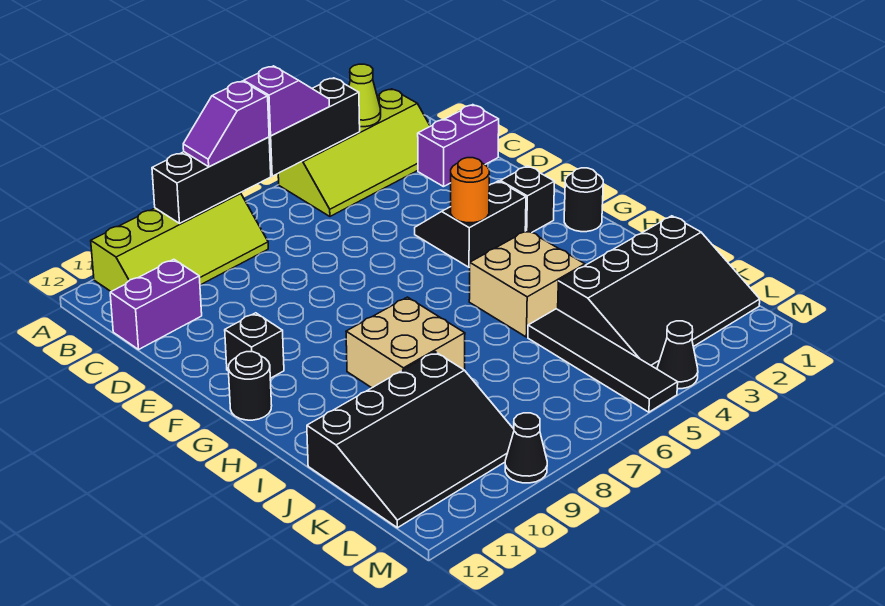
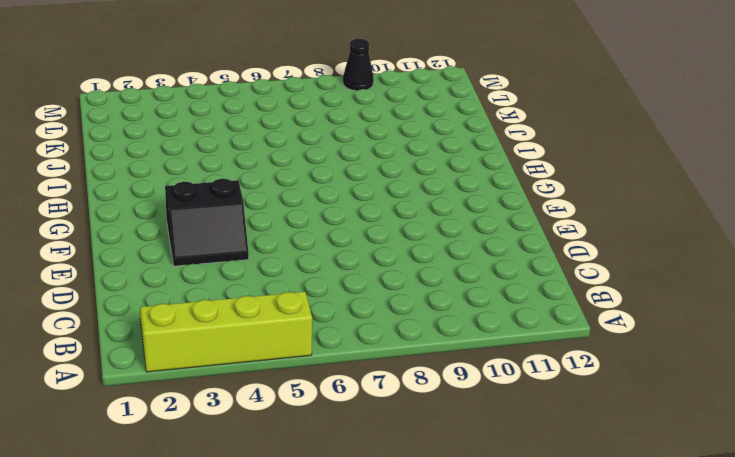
none -> lime 2x4 slope [91,193,268,291]
none -> purple 1x2 brick [418,105,499,187]
none -> purple 1x2 brick [110,259,202,349]

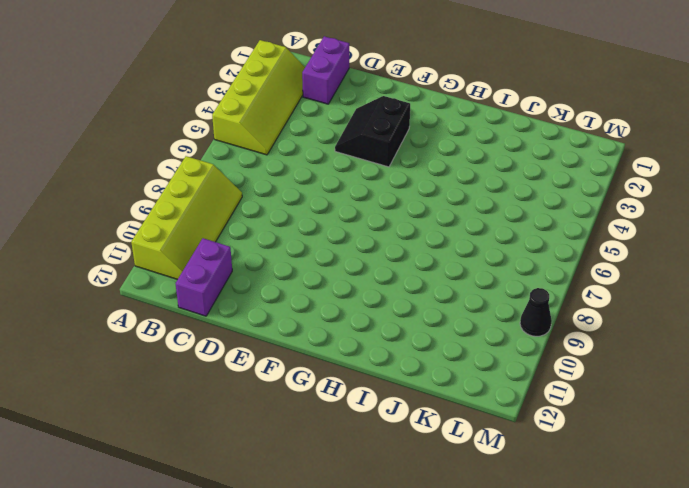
none -> black 1x1 brick [500,166,555,232]
none -> black 1x1 brick [225,313,284,378]
none -> black 1x1 round brick [564,168,603,232]

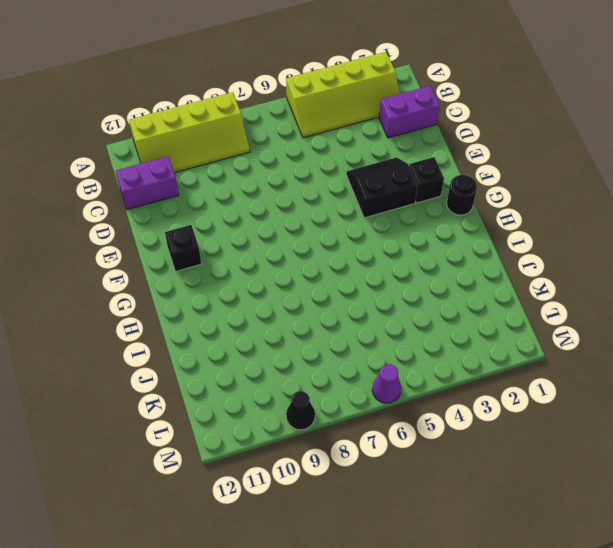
purple 1x1 cone [372,364,401,403] -> none
none -> black 1x1 round brick [228,352,272,420]
none -> tan 2x2 brick [469,230,585,337]
none -> tan 2x2 brick [346,297,465,388]

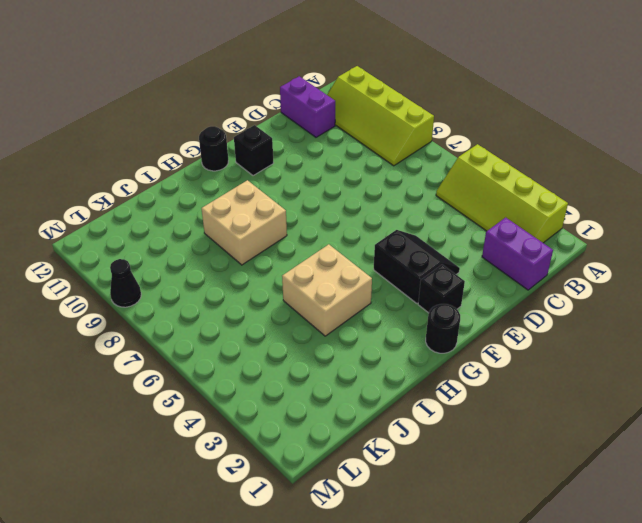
none -> black 3x4 slope [558,216,760,369]
none -> black 1x4 tile [528,309,678,412]
none -> black 3x4 slope [307,352,514,528]

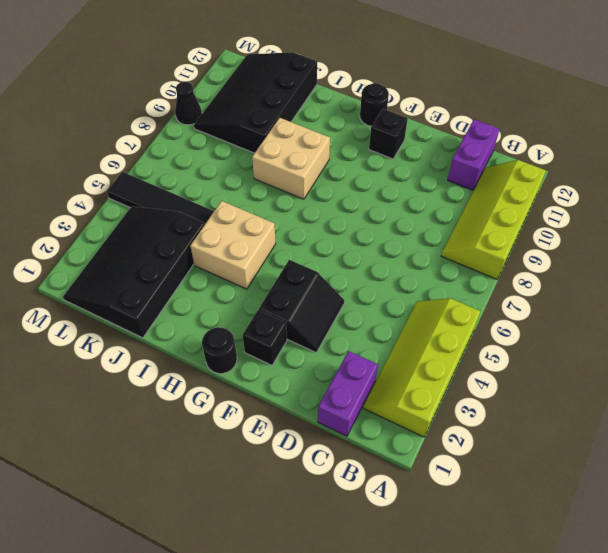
none -> black 1x1 cone [657,321,698,389]
none -> lime 1x1 cone [349,64,381,127]
none -> black 1x3 brick [269,78,360,176]

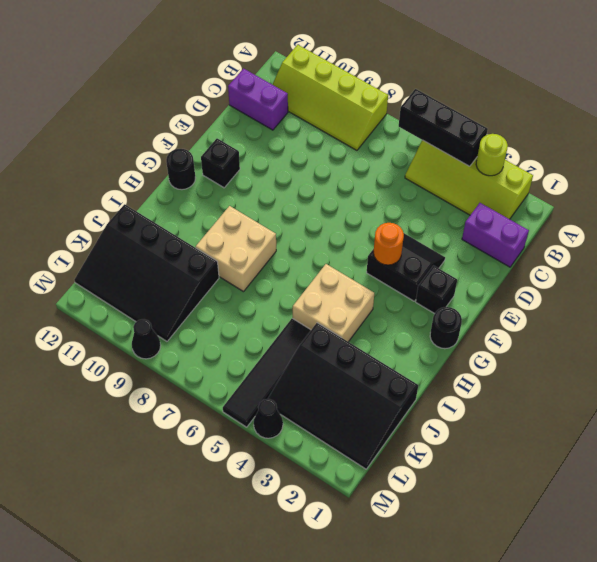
lime 1x1 round brick [476,134,508,176] -> lime 1x1 cone [349,64,381,127]
none -> black 1x3 brick [152,137,271,223]
none -> purple 1x2 slope [244,66,329,136]
none -> purple 1x2 slope [183,81,269,167]

